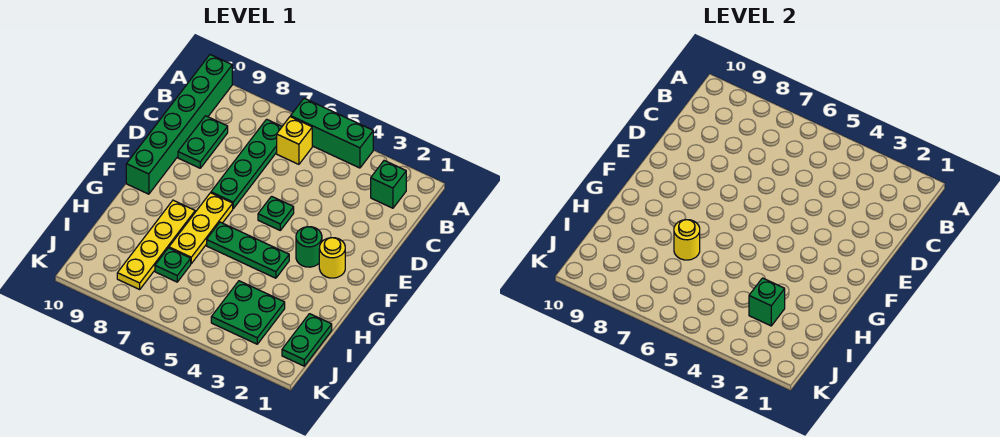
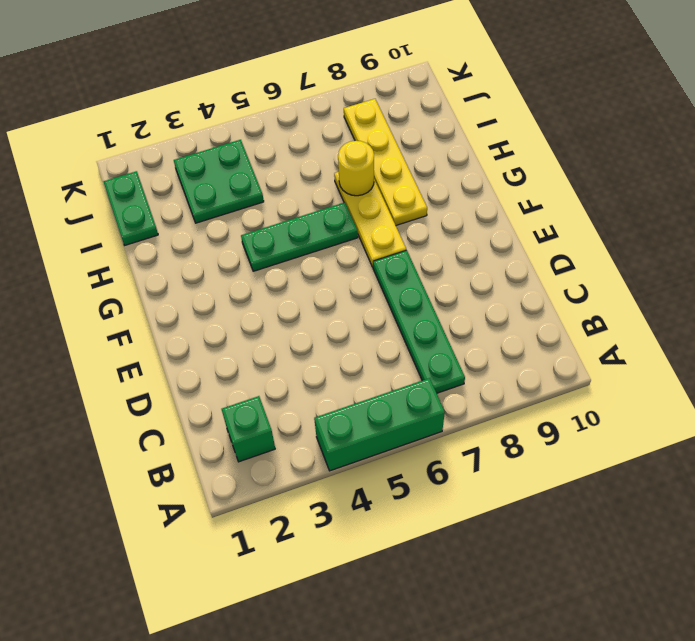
none -> green 1x6 brick [126,55,232,194]
none -> yellow 1x1 brick [277,117,312,164]
none -> green 1x2 plate [178,116,228,168]

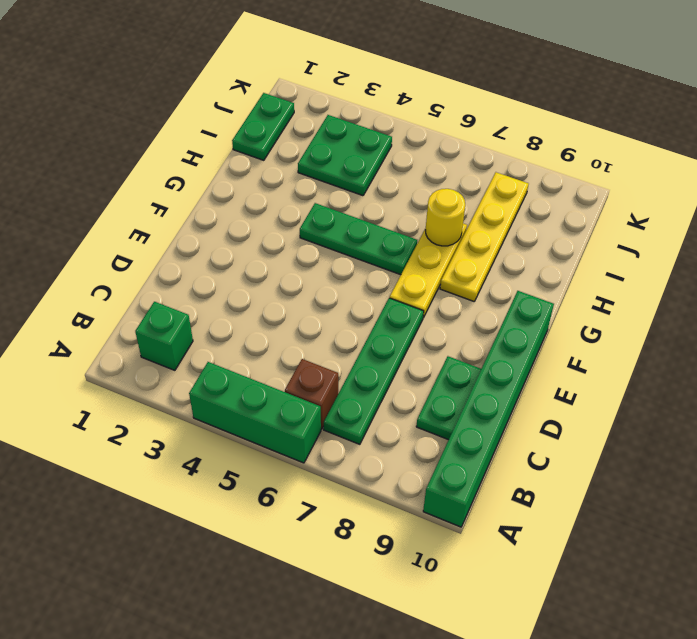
brown 1x1 brick [285,359,338,429] -> yellow 1x1 brick [277,117,312,164]
none -> green 1x1 plate [258,196,294,230]
none -> yellow 1x1 round brick [319,238,345,278]
none -> green 1x1 round brick [296,227,322,267]

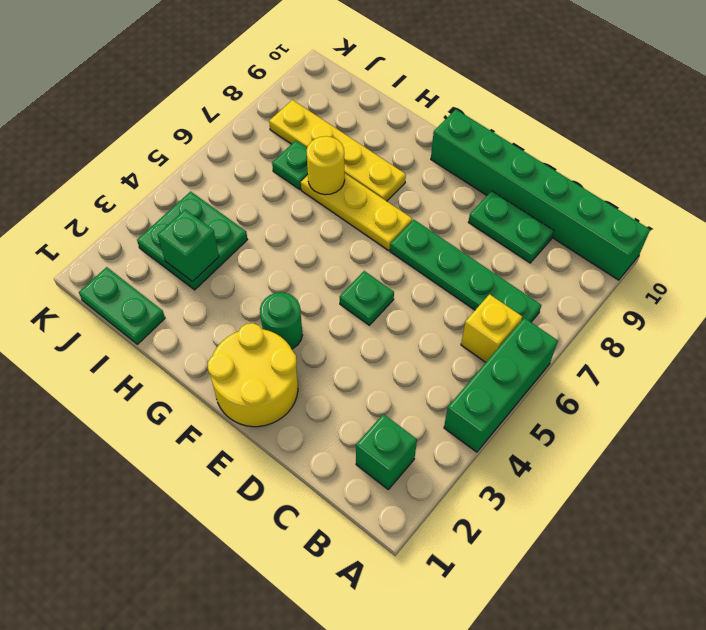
yellow 2x2 round brick [208,323,298,427] -> yellow 1x1 round brick [319,238,345,278]
none -> green 1x3 plate [207,222,289,278]

